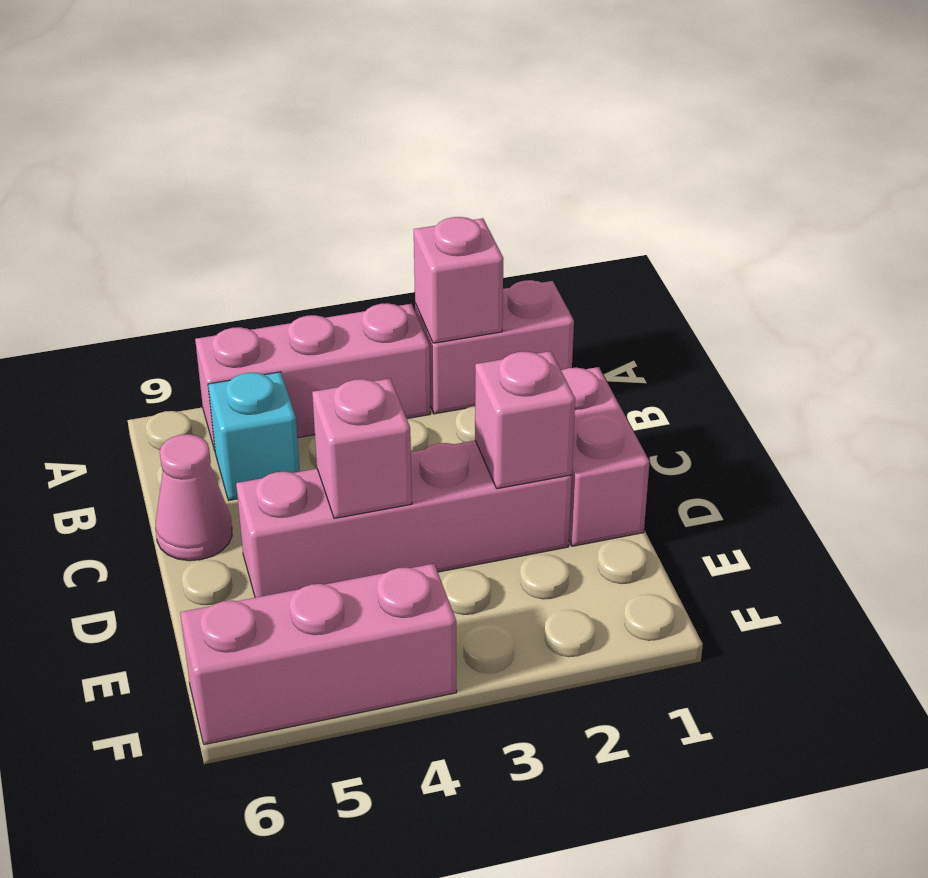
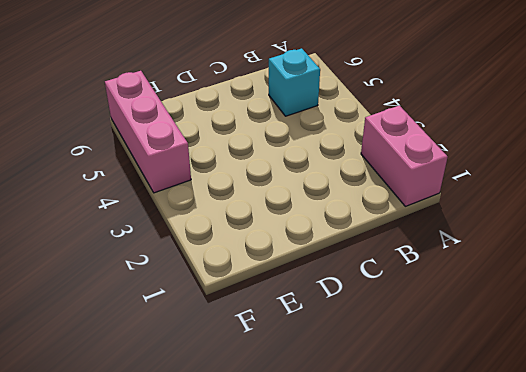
none -> pink 1x3 brick [195,303,430,450]
none -> pink 1x2 brick [561,367,650,546]

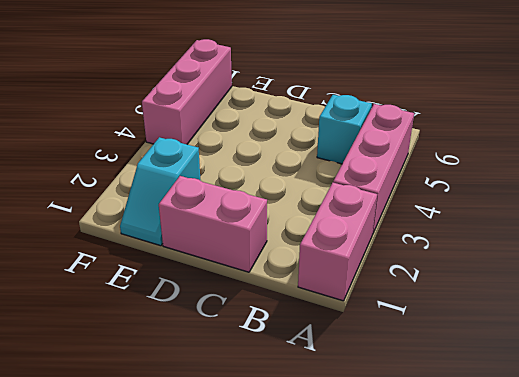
cyan 1x2 slope [120,137,201,246] -> none
none -> pink 1x1 cone [155,434,232,561]
none -> pink 1x4 brick [236,441,572,598]

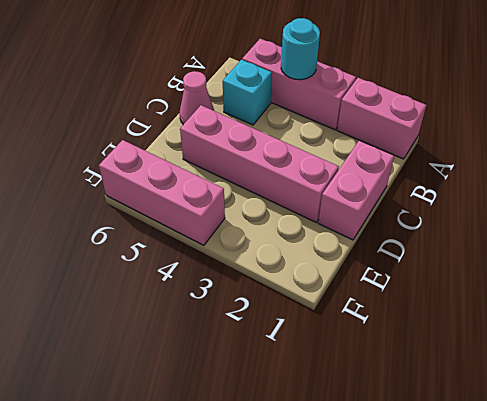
cyan 1x1 round brick [281,18,320,80] -> none
none -> pink 1x1 brick [414,217,503,343]
none -> pink 1x1 brick [475,351,575,489]

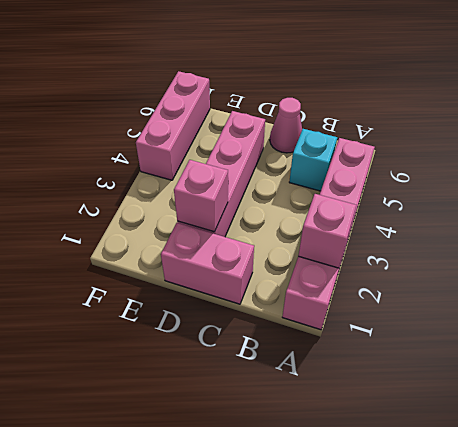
none -> pink 1x1 brick [312,378,412,518]

